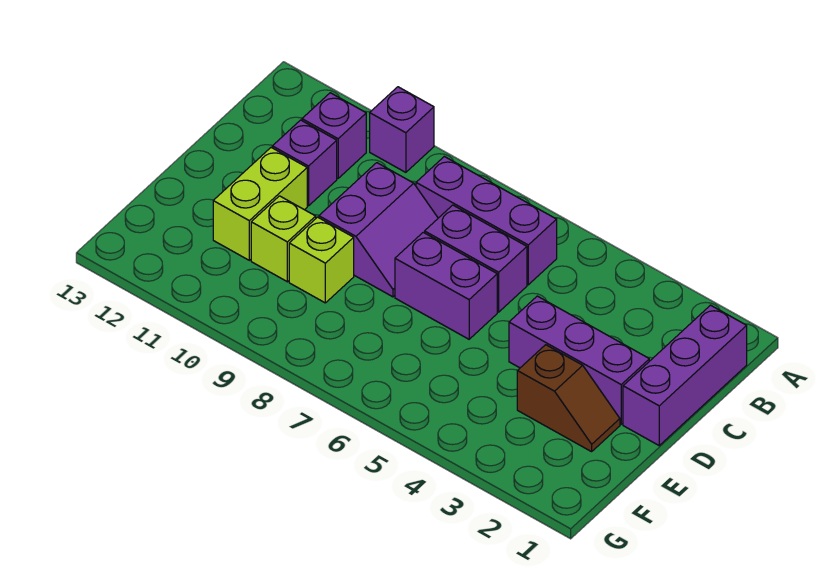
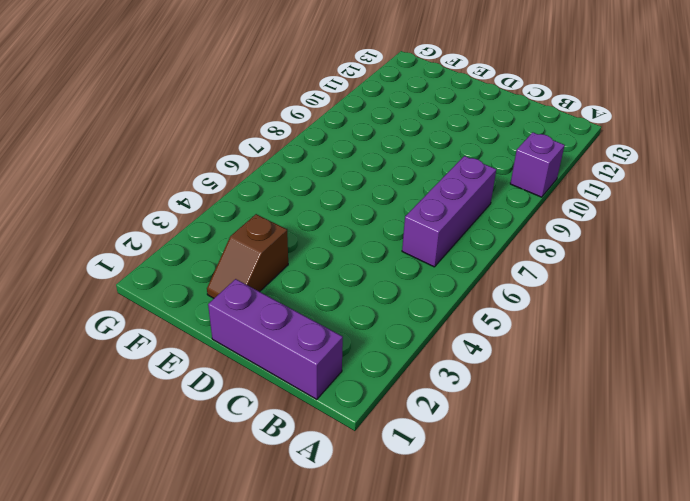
none -> purple 1x1 brick [302,93,366,178]
none -> purple 1x2 brick [425,205,527,312]
none -> purple 2x2 slope [319,163,438,297]

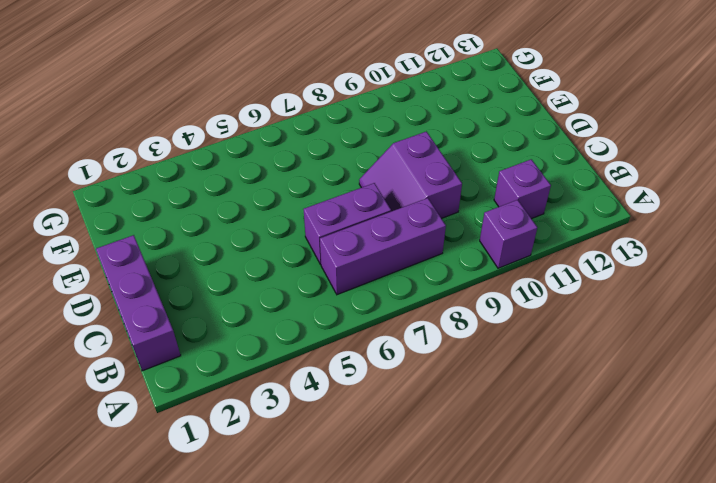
none -> purple 1x1 brick [272,120,337,206]
none -> purple 1x3 brick [509,296,649,424]
none -> purple 1x2 brick [395,232,497,339]

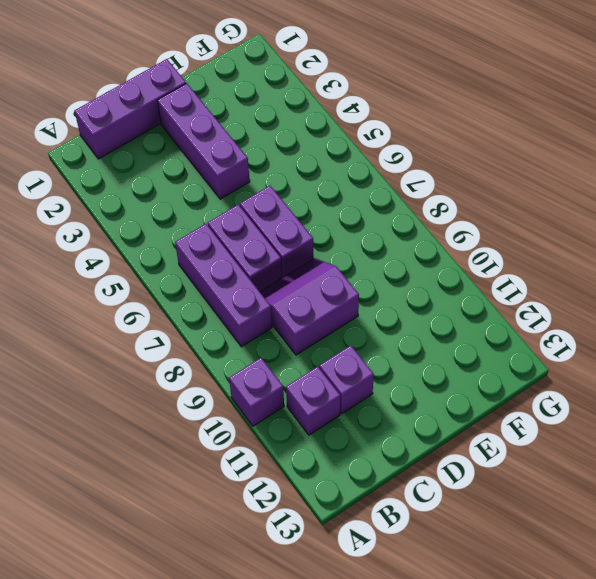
none -> lime 1x2 brick [213,148,307,260]
none -> brown 1x2 slope [517,345,620,452]
none -> lime 1x1 brick [289,217,354,303]

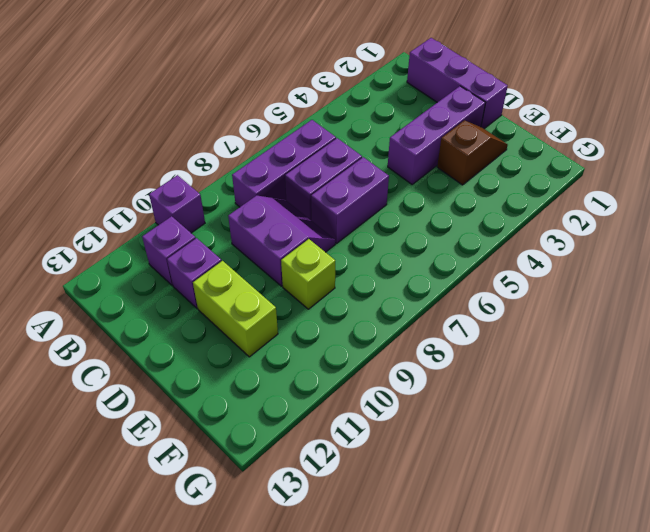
none -> lime 1x1 brick [251,196,316,282]

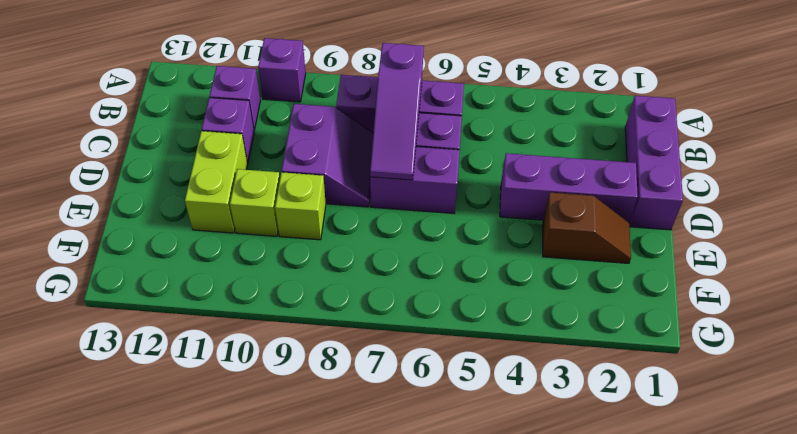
purple 1x3 slope [370,43,424,180] -> none

